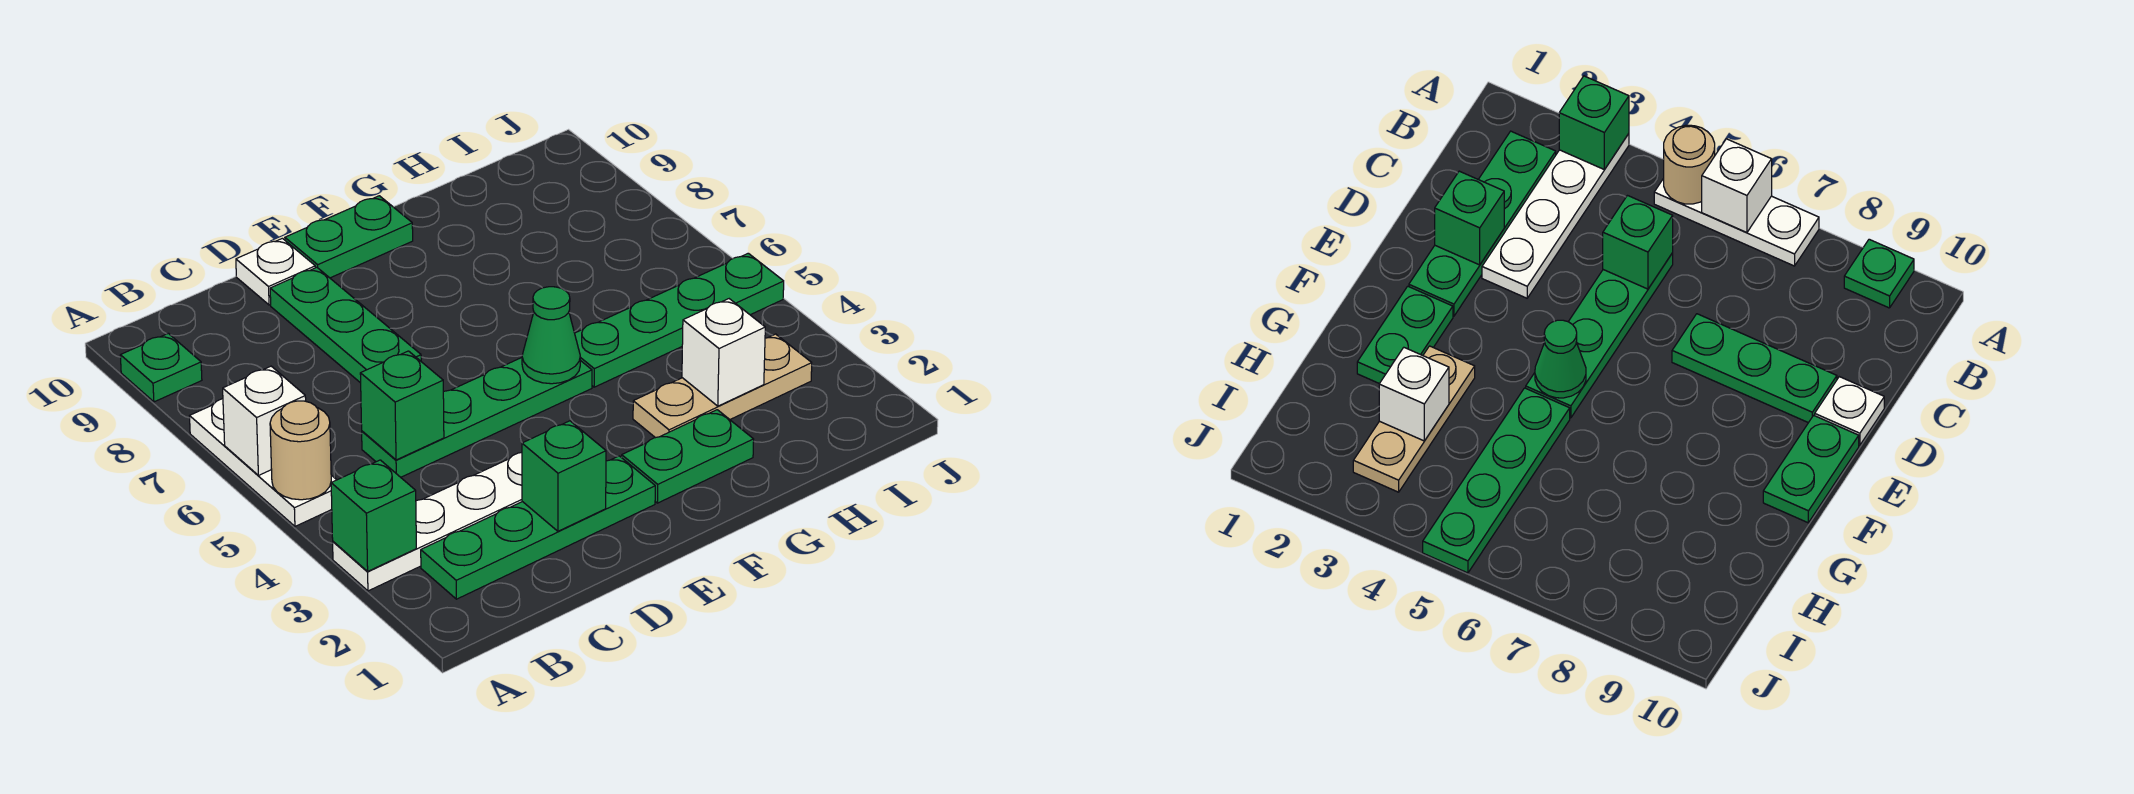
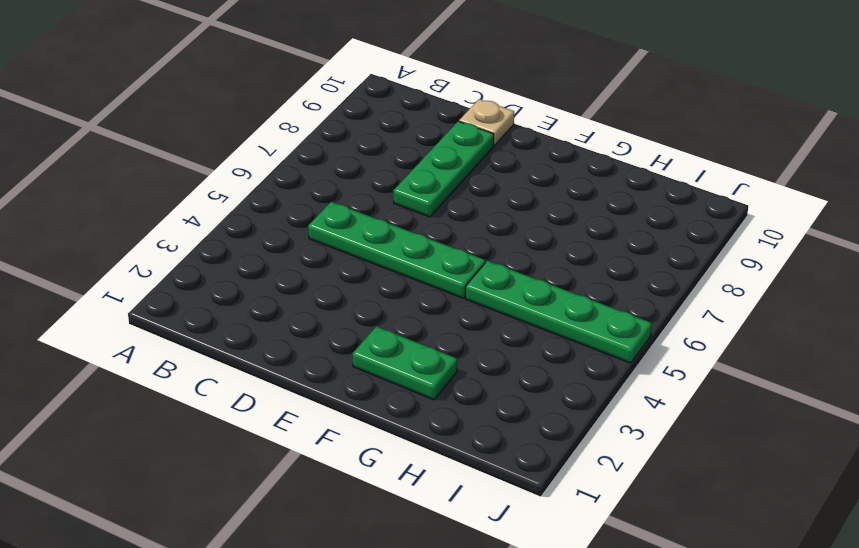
tan 1x1 plate [459,99,514,146] -> white 1x1 plate [236,238,315,305]
none -> white 1x4 plate [333,452,522,591]
none -> white 1x3 plate [190,399,336,526]
none -> green 1x1 plate [120,333,202,402]

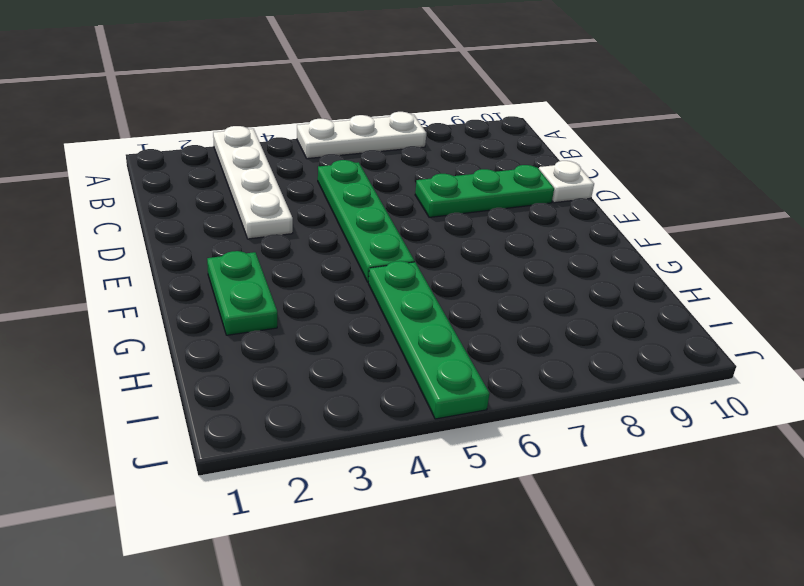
none -> green 1x1 plate [120,333,202,402]
none -> green 1x4 plate [421,456,655,599]
none -> green 1x2 plate [285,196,413,278]

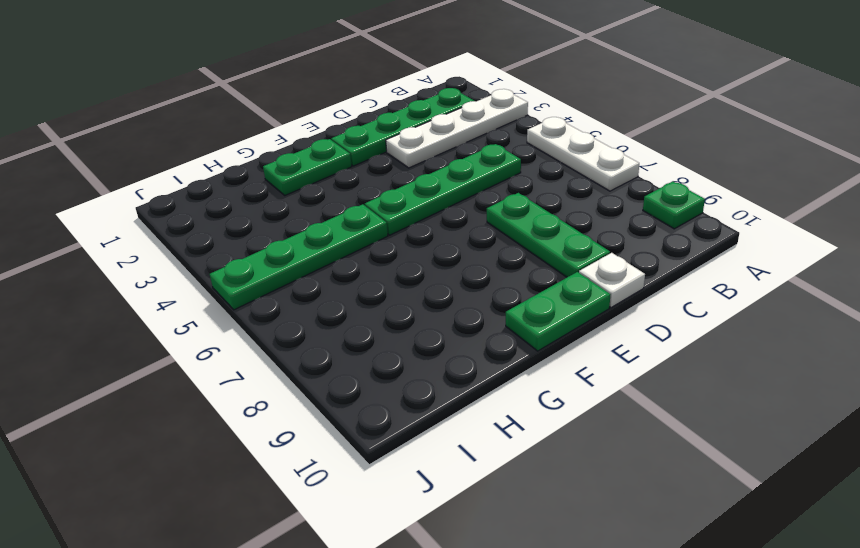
none -> tan 1x3 plate [633,334,812,438]
none -> green 1x1 brick [331,460,416,571]
none -> tan 1x1 round brick [270,401,331,500]

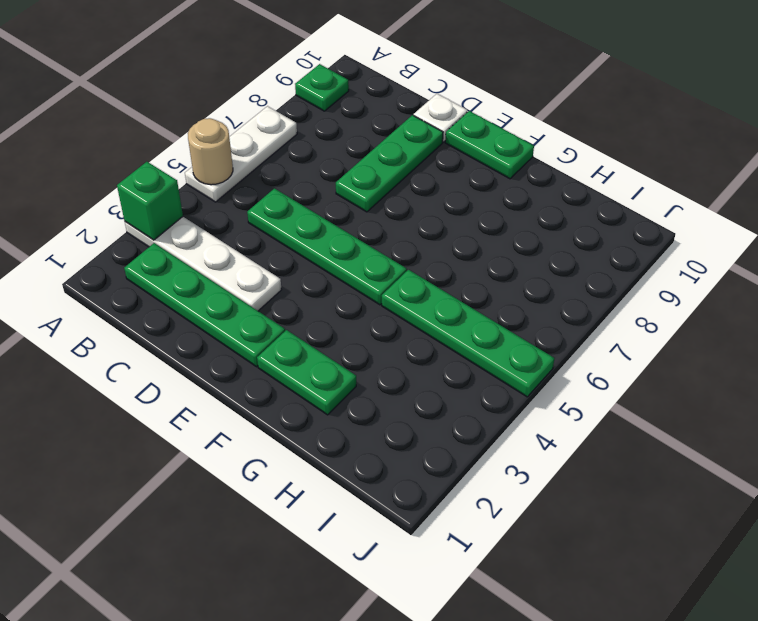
none -> tan 1x3 plate [633,334,812,438]
none -> white 1x1 brick [223,366,306,475]
none -> green 1x1 brick [360,351,444,460]

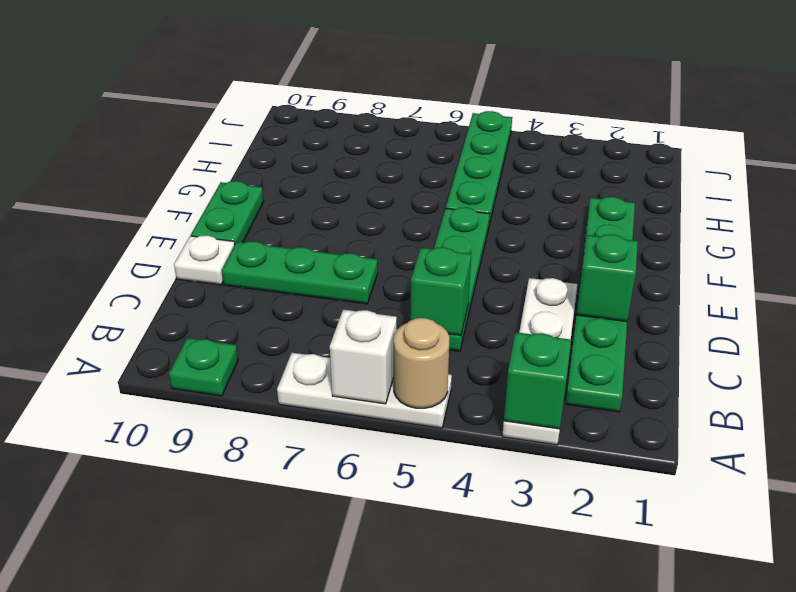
none -> tan 1x3 plate [633,334,812,438]
none -> green 1x1 cone [522,287,580,384]
none -> white 1x1 brick [682,299,765,406]

